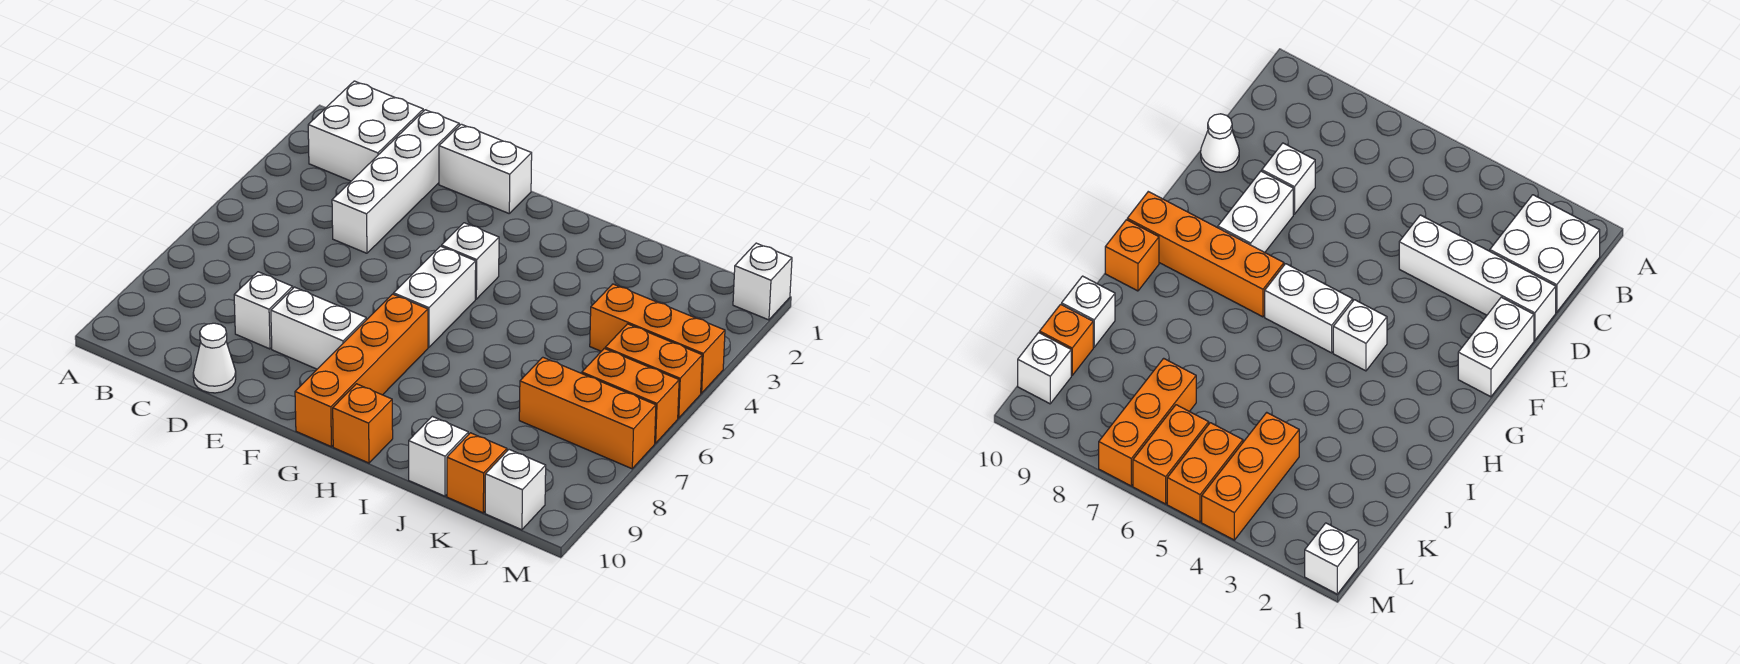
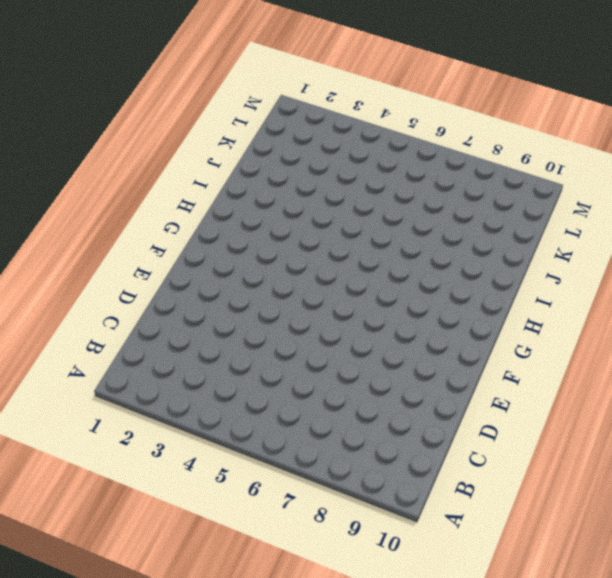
none -> white 2x2 brick [308,81,423,181]
none -> white 1x4 brick [332,110,459,253]
none -> white 1x1 brick [234,272,293,349]

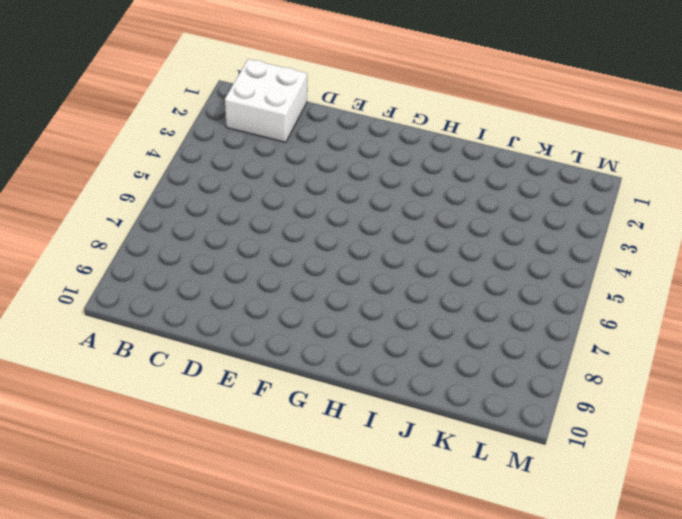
none -> white 1x4 brick [332,110,459,253]
none -> white 1x1 brick [234,272,293,349]
none -> white 1x1 cone [193,323,236,393]

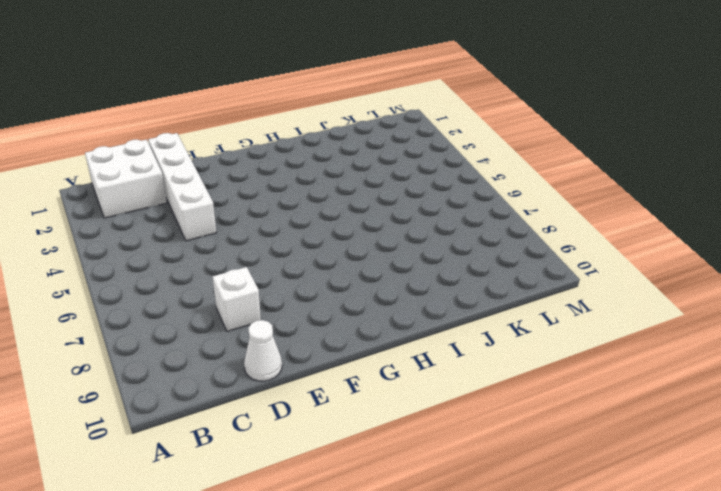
none -> white 1x2 brick [439,124,532,213]
none -> white 1x2 brick [271,287,366,369]
none -> white 1x1 brick [442,223,499,299]

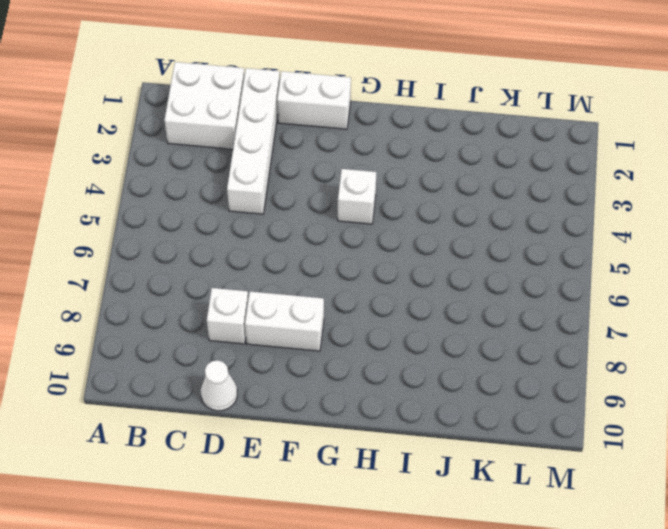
none -> white 1x2 brick [394,246,476,347]
none -> orange 1x4 brick [295,294,428,447]
none -> orange 1x1 brick [333,384,393,463]

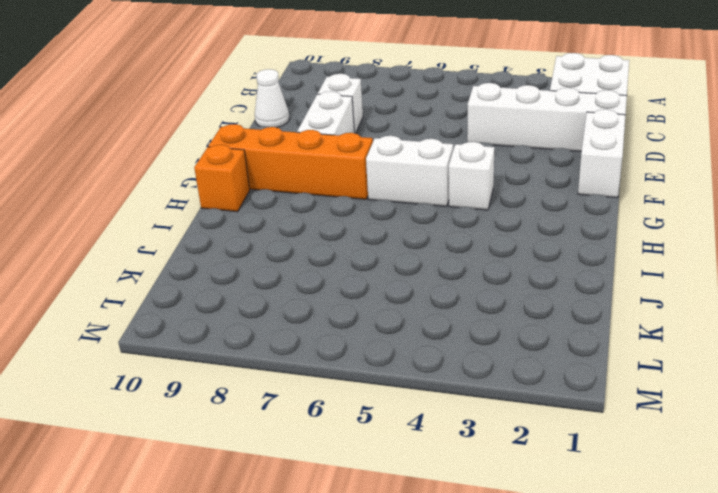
none -> white 1x1 brick [409,416,468,496]
none -> orange 1x3 brick [590,284,725,393]
none -> orange 1x3 brick [519,357,656,469]

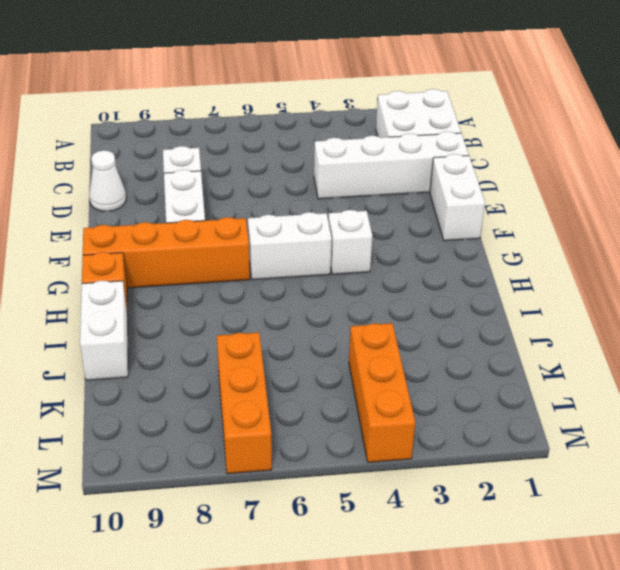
white 1x2 brick [80,281,128,380] -> white 1x1 brick [409,416,468,496]
none -> orange 1x1 brick [447,433,507,513]
none -> orange 1x2 brick [605,324,702,418]
none -> orange 1x2 brick [582,348,679,443]

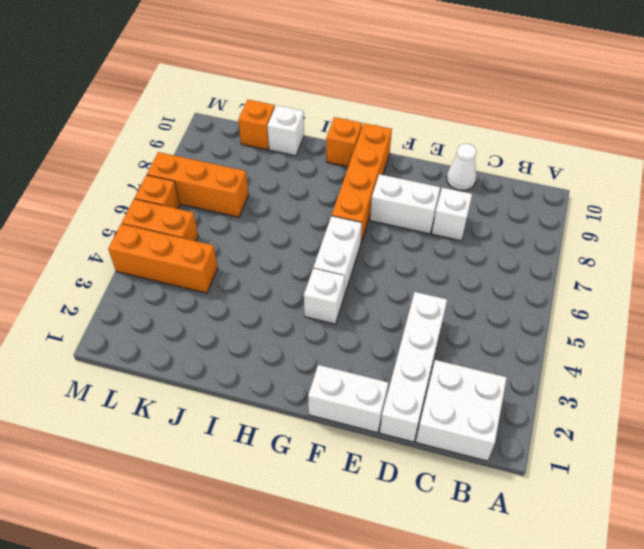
orange 1x1 brick [135,175,180,209] -> orange 1x2 brick [582,348,679,443]
none -> white 1x1 brick [485,450,546,530]
none -> white 1x1 brick [733,243,792,320]

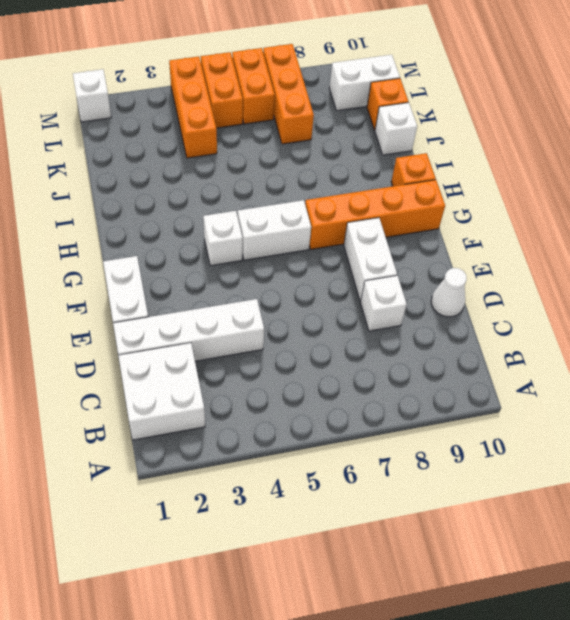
white 1x2 brick [329,55,400,111] -> white 1x1 brick [485,450,546,530]

